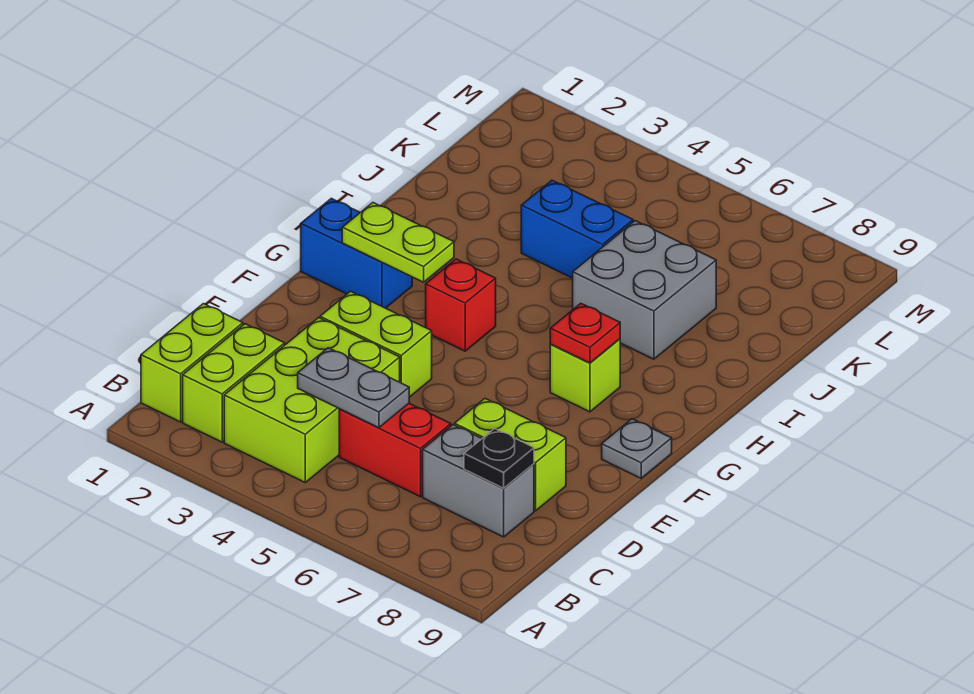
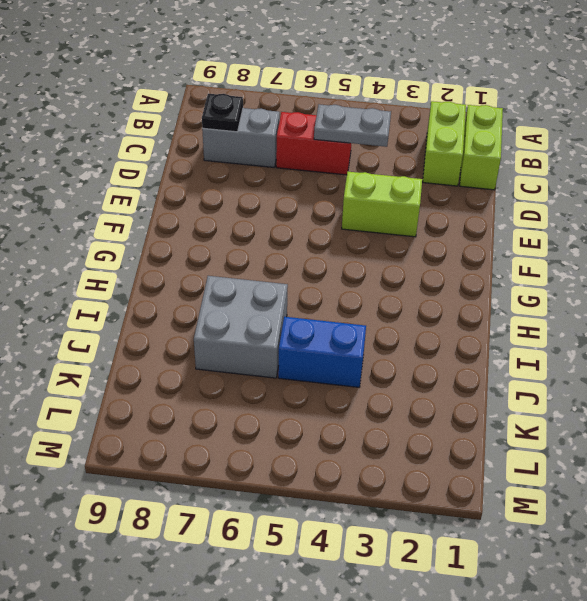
none -> lime 2x3 brick [224,318,400,482]
none -> lime 1x2 brick [454,399,566,511]
none -> grey 1x1 plate [602,419,672,478]

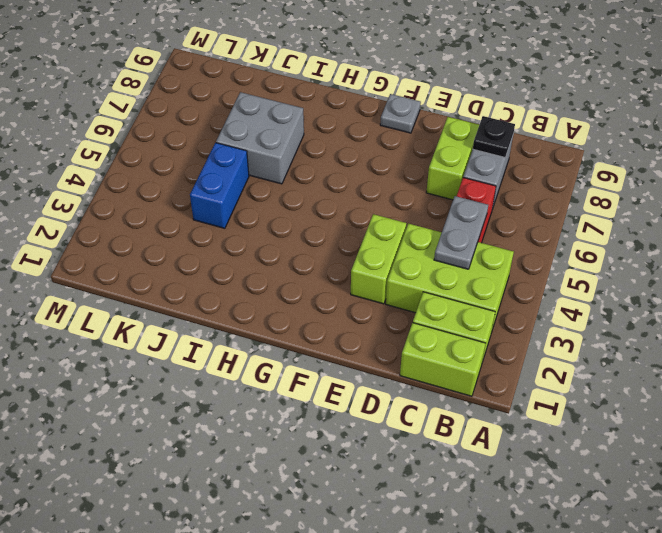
none -> blue 1x2 brick [301,198,412,308]
none -> red 1x1 brick [426,259,496,351]
none -> lime 1x1 brick [550,339,620,412]

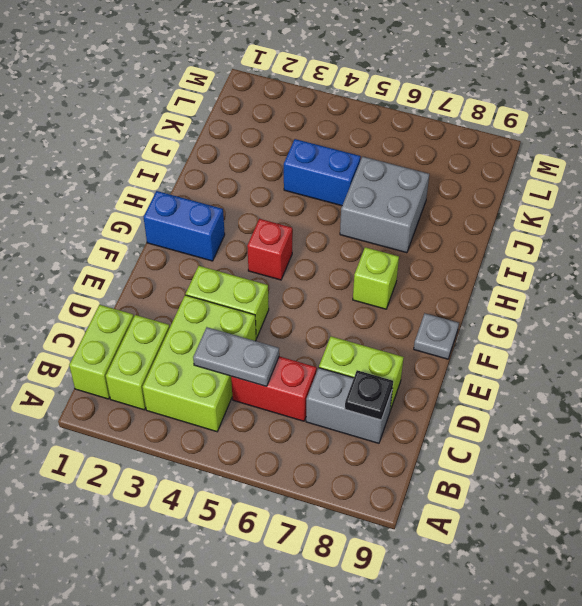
none -> lime 1x2 plate [342,203,454,282]
none -> red 1x1 plate [550,303,620,363]

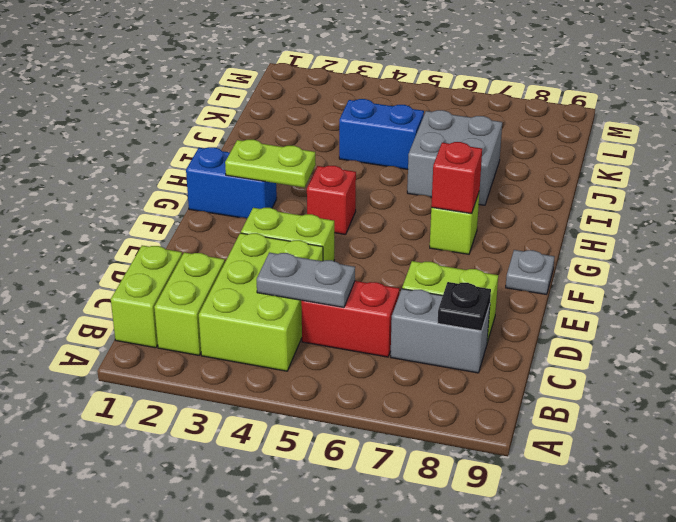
red 1x1 brick [431,142,482,214] -> red 1x1 plate [550,303,620,363]

